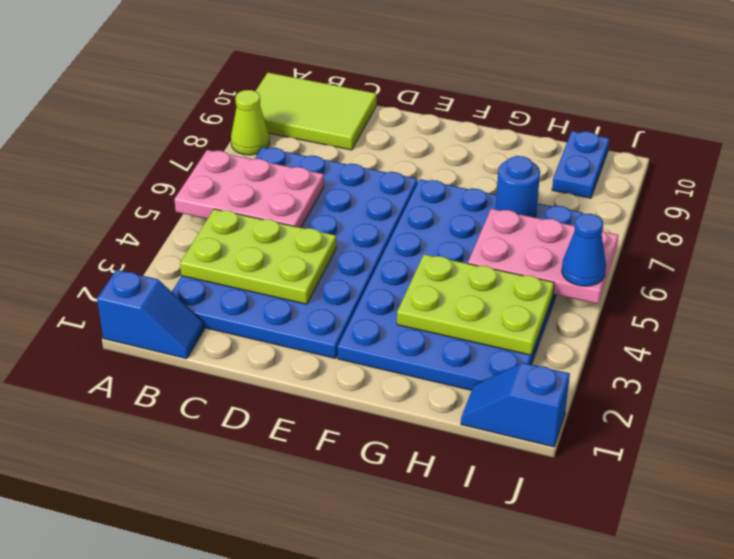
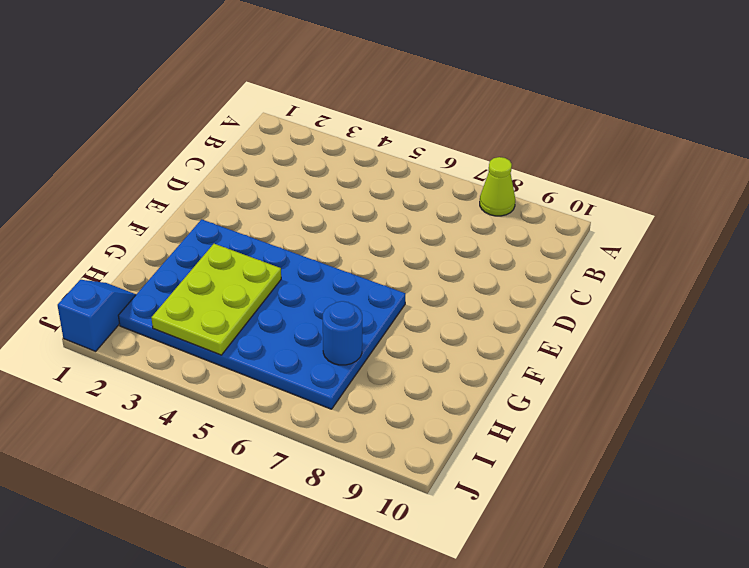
none -> blue 1x2 slope [97,270,204,359]
none -> lime 2x3 tile [256,73,377,150]
none -> blue 4x6 plate [172,147,418,358]

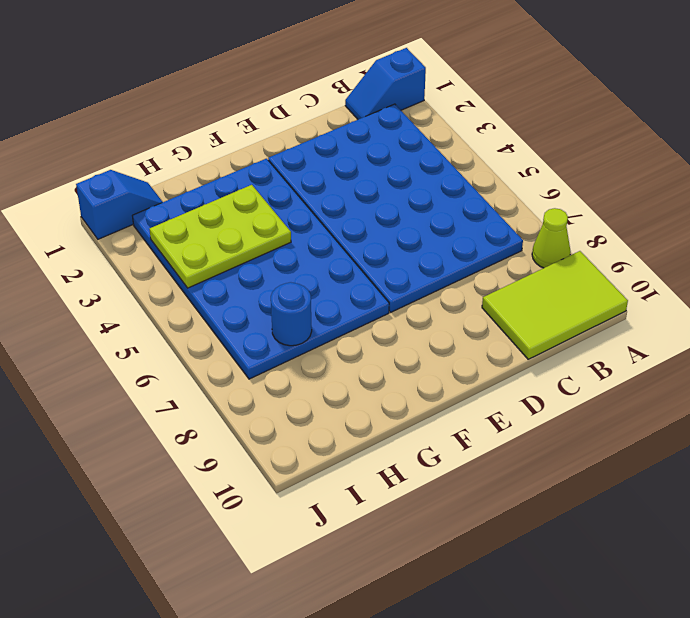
none -> blue 1x2 plate [552,131,610,198]
none -> pink 2x3 plate [174,150,324,228]
none -> lime 2x3 plate [180,209,336,304]

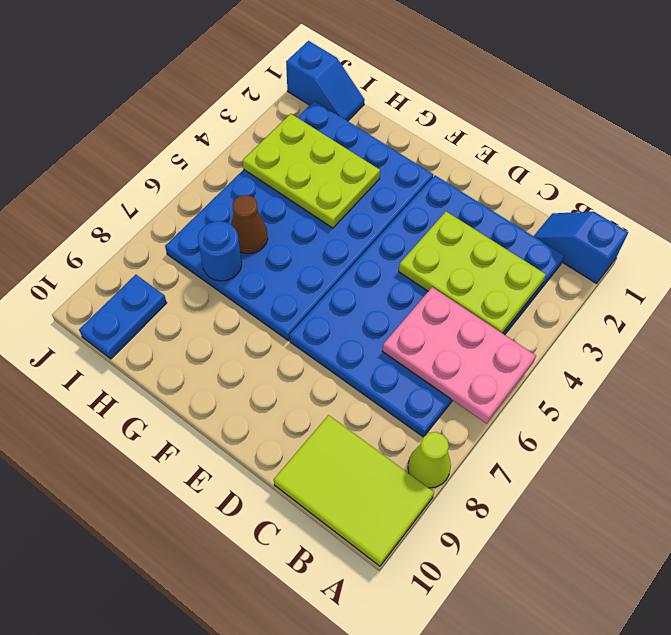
brown 1x1 cone [231,195,268,254] -> pink 2x3 plate [468,209,618,304]
none -> blue 1x1 cone [562,214,606,286]

